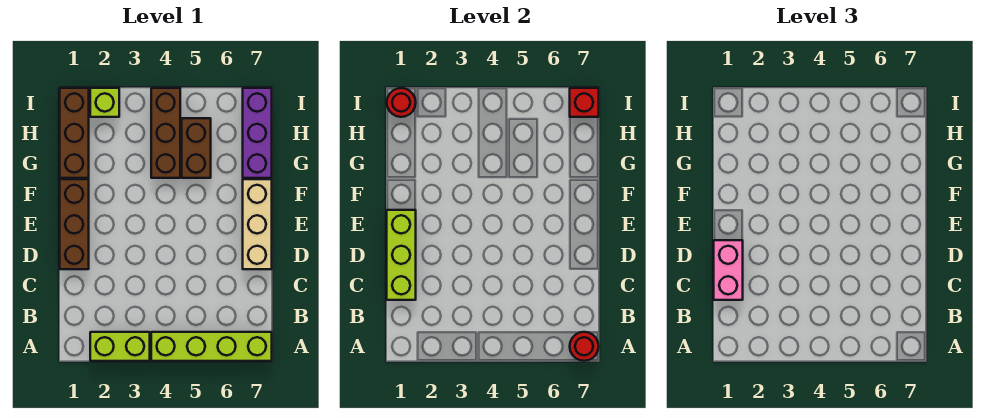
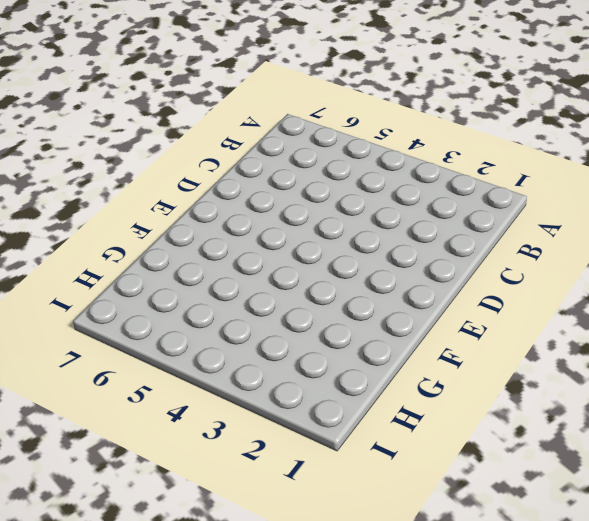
none -> lime 1x2 brick [90,332,150,361]
none -> lime 1x4 brick [151,332,272,361]
none -> brown 1x3 brick [60,179,89,269]

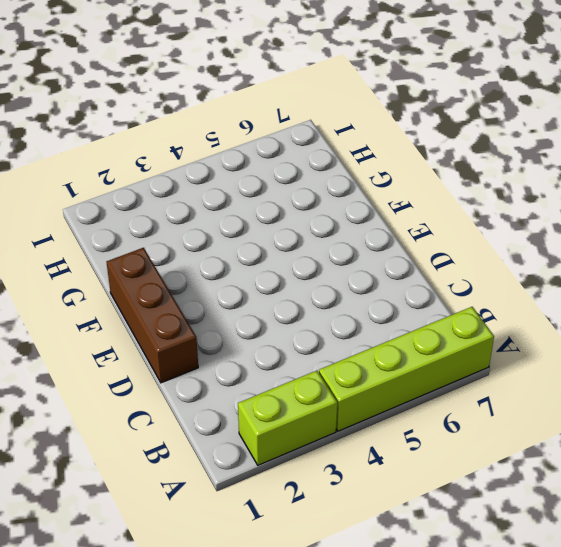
none -> tan 1x3 brick [243,179,272,269]
none -> brown 1x3 brick [60,88,89,178]
none -> brown 1x3 brick [151,88,180,178]

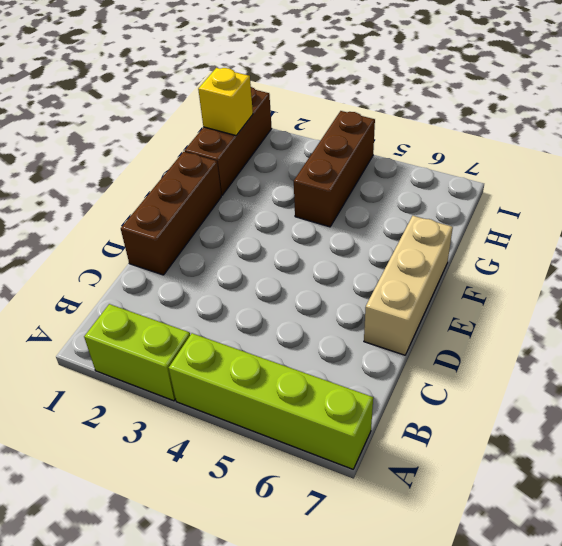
yellow 1x1 brick [198,68,253,135] -> none
none -> brown 1x2 brick [182,118,211,178]
none -> purple 1x3 brick [243,88,272,178]
none -> lime 1x1 brick [90,88,119,117]

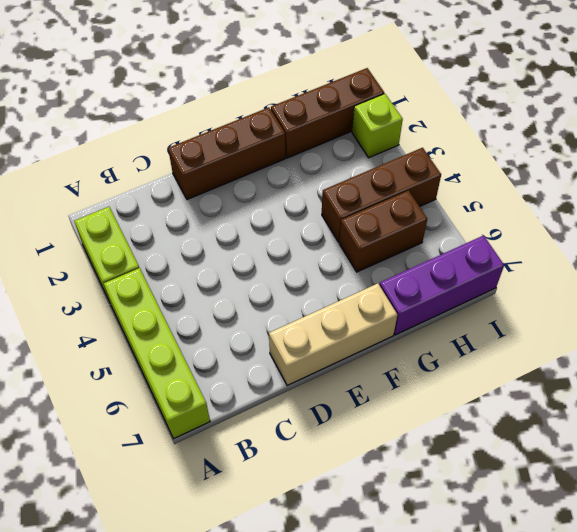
none -> red 1x1 round brick [570,332,599,361]
none -> lime 1x3 brick [387,210,416,300]
none -> red 1x1 round brick [387,88,416,117]

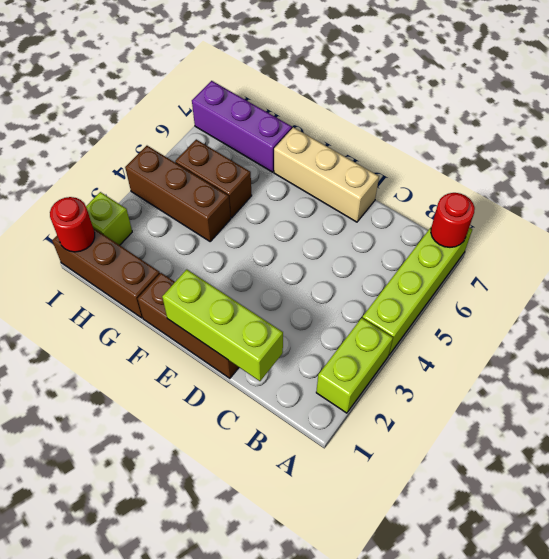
none -> red 1x1 brick [570,88,599,117]
none -> pink 1x2 brick [714,240,743,300]

